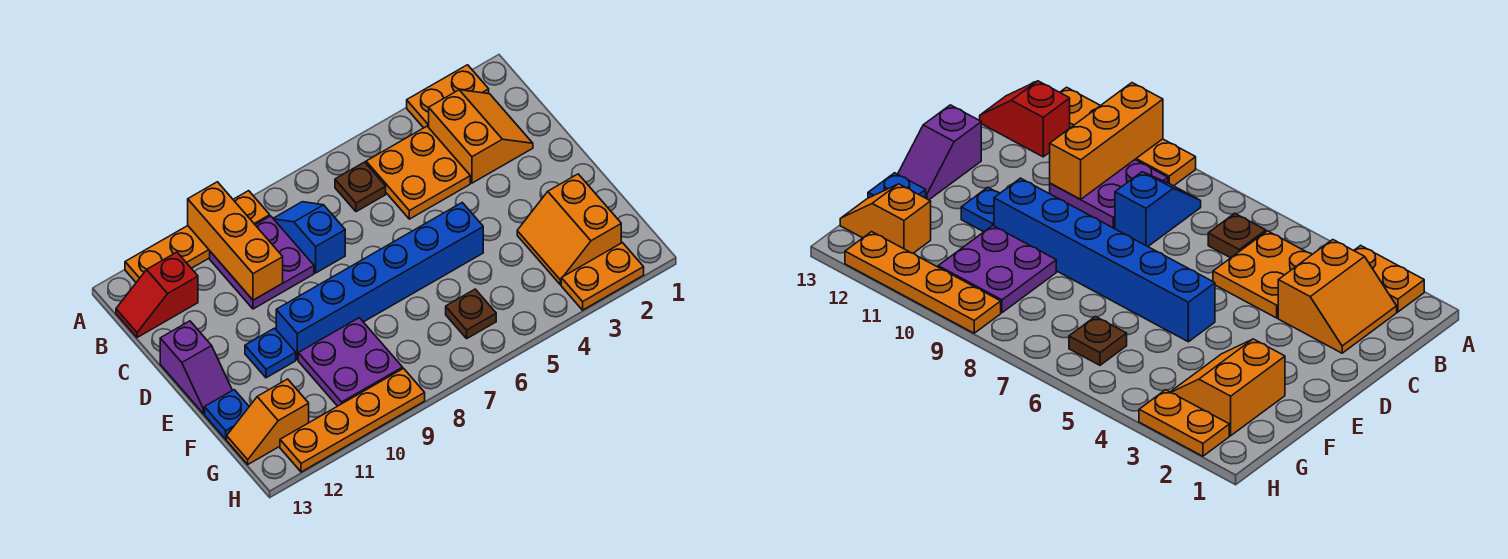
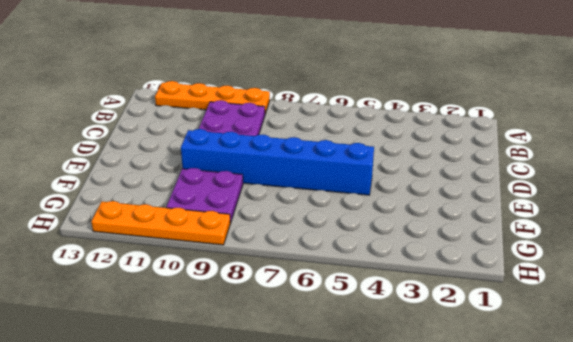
none -> orange 1x2 plate [407,65,489,128]
none -> orange 2x2 slope [429,90,533,183]
none -> orange 2x2 plate [366,126,470,219]

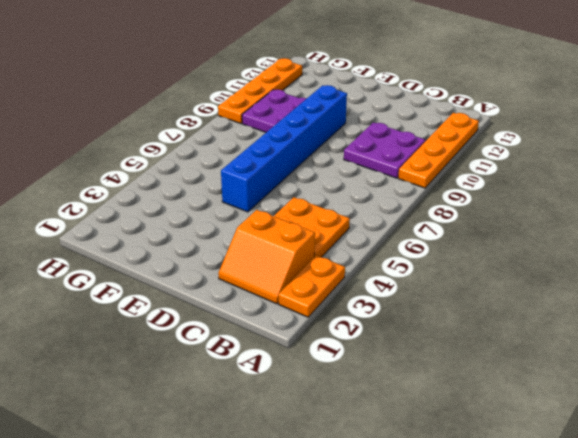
none -> brown 1x1 plate [335,162,386,212]
none -> blue 1x2 slope [273,202,345,273]
none -> red 1x2 slope [116,252,198,338]

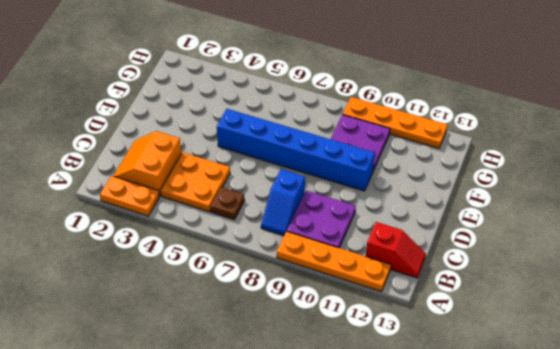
none -> purple 1x2 slope [160,321,232,414]
none -> blue 1x1 plate [245,328,296,378]
none -> orange 2x2 slope [517,174,621,285]

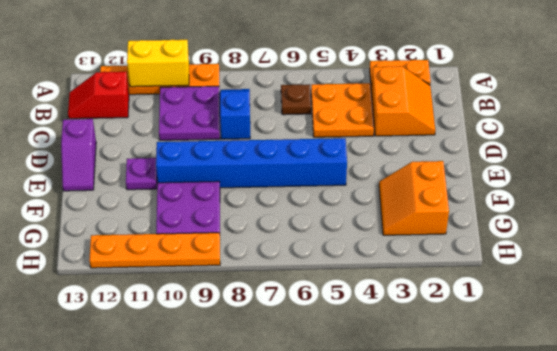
yellow 1x2 brick [127,39,189,87] -> orange 1x3 brick [188,182,283,300]
purple 1x1 plate [126,158,157,190] -> blue 1x1 plate [245,328,296,378]
none -> blue 1x1 plate [205,390,249,439]
none -> brown 1x1 plate [446,289,496,338]
none -> orange 1x2 slope [227,379,309,464]

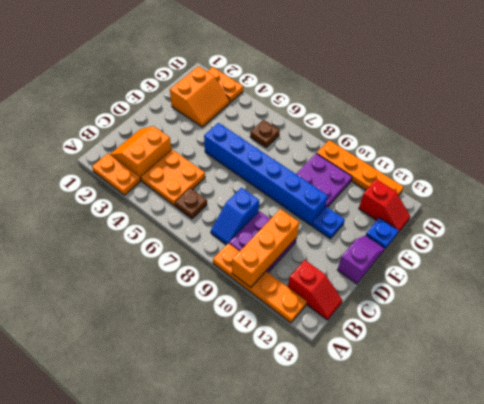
red 1x2 slope [359,179,410,233] -> orange 1x2 slope [227,379,309,464]

